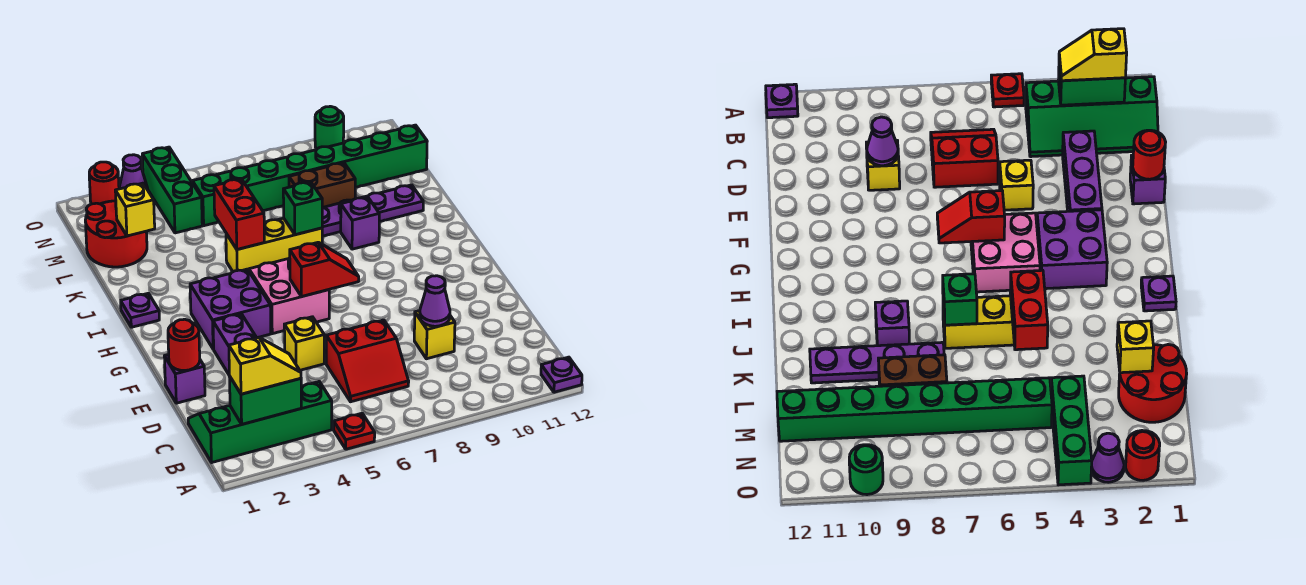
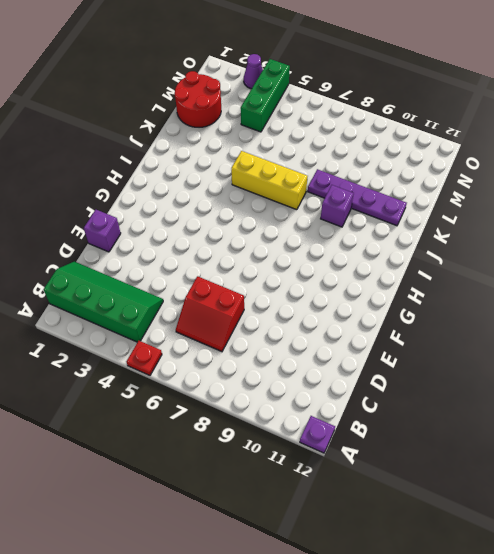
none -> purple 1x3 brick [213,314,256,374]
none -> yellow 1x1 brick [414,311,455,359]
none -> yellow 1x1 brick [284,317,324,370]

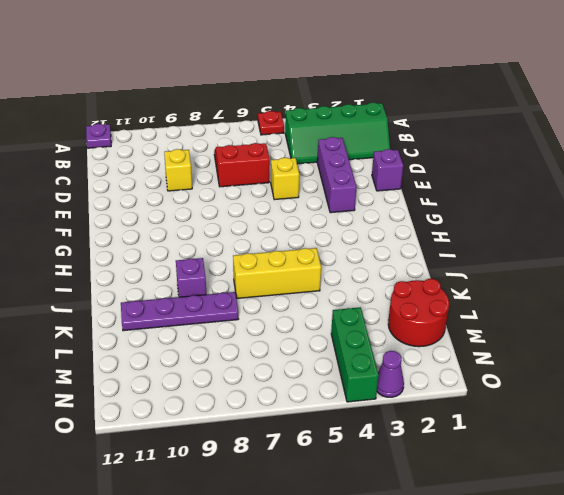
none -> purple 2x2 brick [190,269,271,349]
none -> pink 2x2 brick [249,258,329,334]
none -> purple 1x1 plate [121,293,159,327]

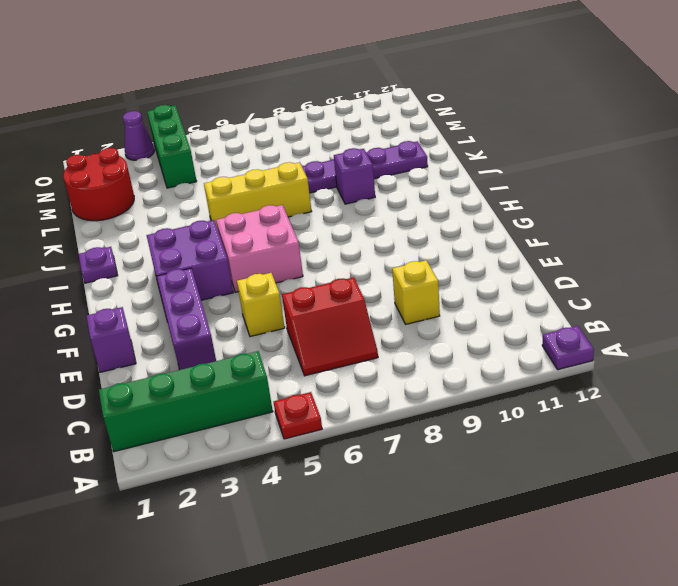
none -> brown 1x2 brick [289,163,355,208]
none -> green 1x8 brick [192,125,427,226]
none -> red 1x1 round brick [89,162,119,204]

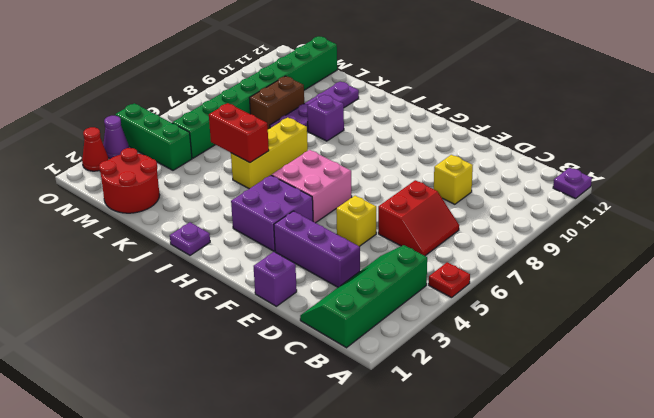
red 1x1 cone [82,127,109,171] -> red 1x1 round brick [89,162,119,204]
none -> green 1x1 round brick [315,106,344,149]
none -> green 1x2 brick [229,376,301,424]
none -> purple 1x1 cone [420,276,450,326]

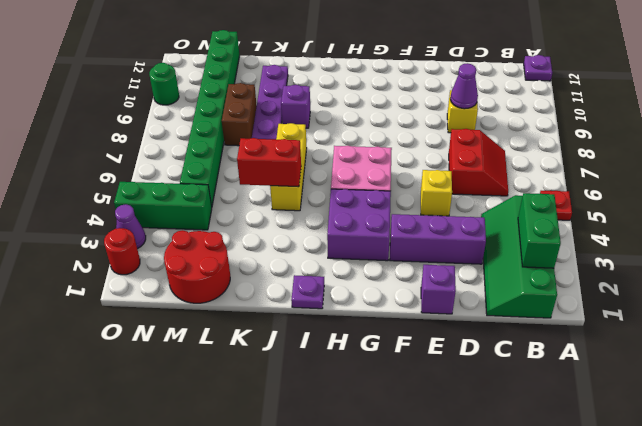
none -> red 1x1 round brick [168,319,200,371]
none -> red 1x2 slope [290,242,359,296]
none -> green 1x1 brick [283,182,322,235]

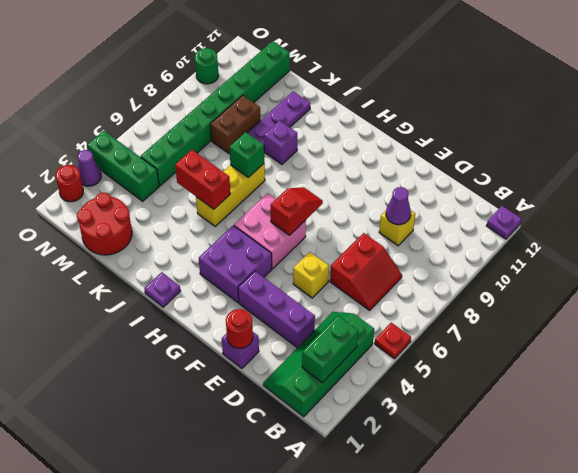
none -> yellow 1x1 brick [115,183,155,236]
none -> yellow 1x2 slope [229,337,301,394]

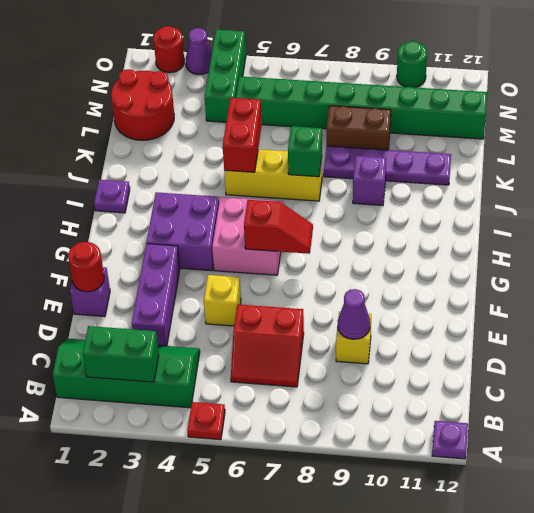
none -> yellow 1x1 brick [115,183,155,236]
none -> yellow 1x2 slope [229,337,301,394]

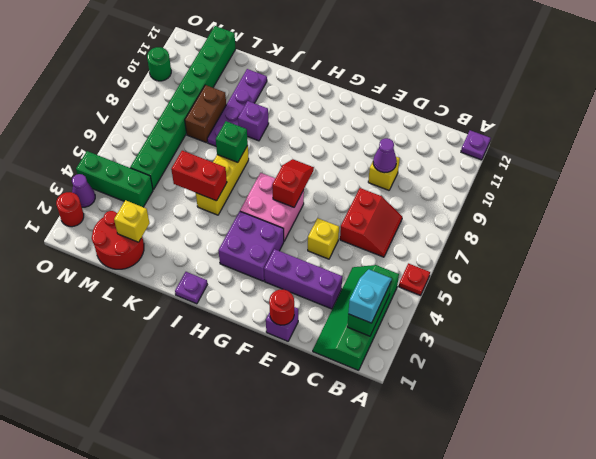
cyan 1x2 slope [348,269,392,323] -> yellow 1x2 slope [229,337,301,394]

